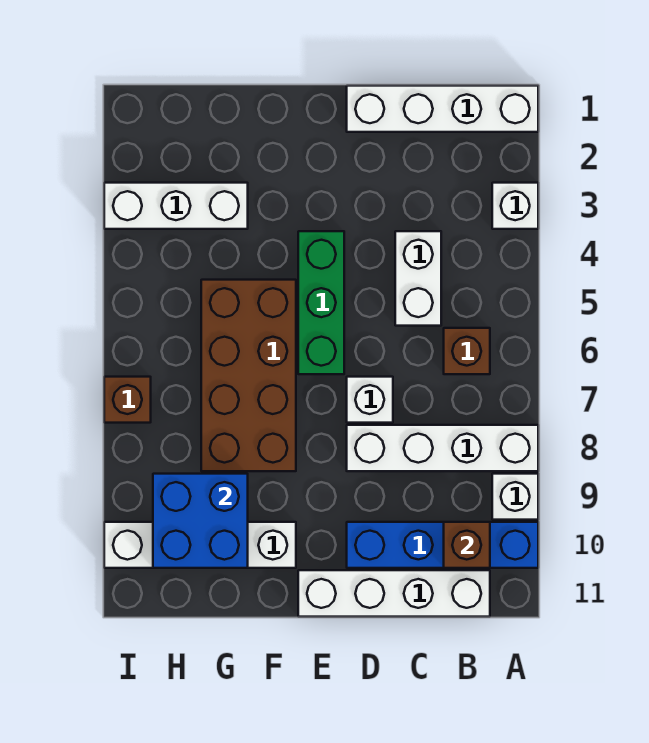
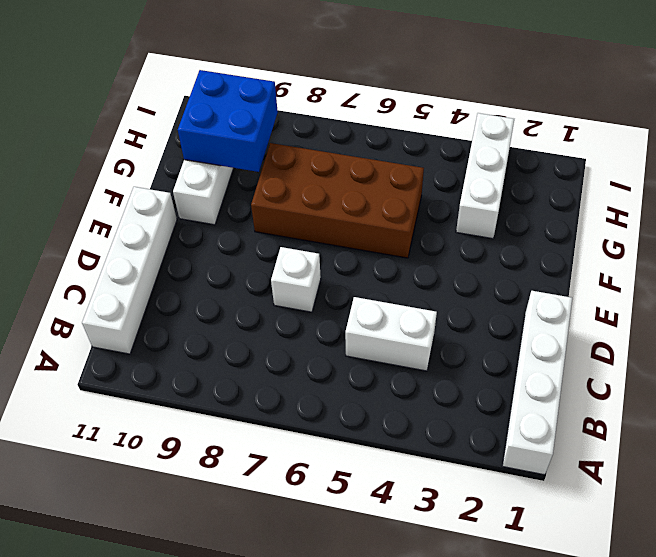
none -> white 1x1 brick [492,183,538,229]
none -> white 1x4 brick [347,425,538,471]
none -> white 1x1 brick [492,474,538,520]

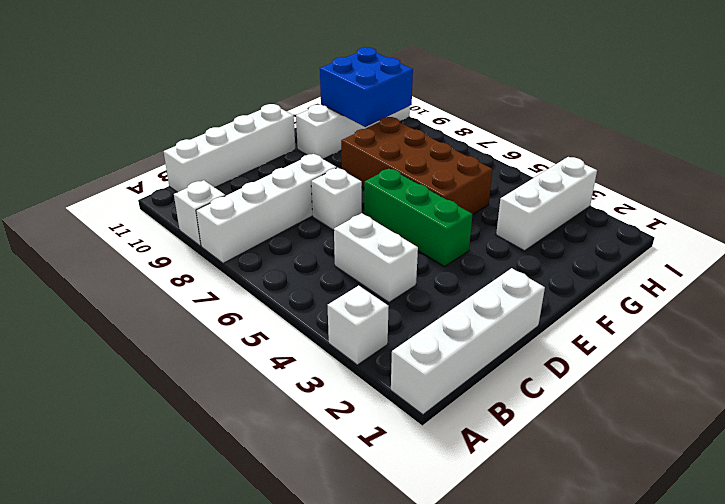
none -> blue 1x4 brick [347,522,538,568]
none -> brown 1x1 brick [444,328,490,374]
none -> brown 1x1 brick [104,377,151,423]

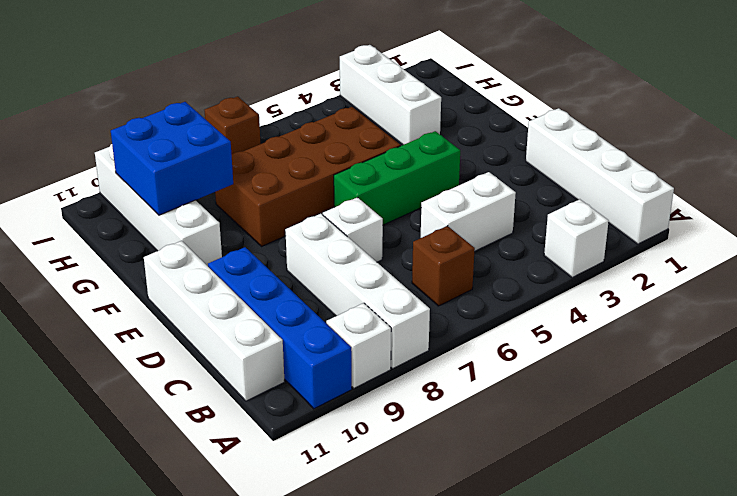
none -> brown 1x1 brick [444,522,490,568]

